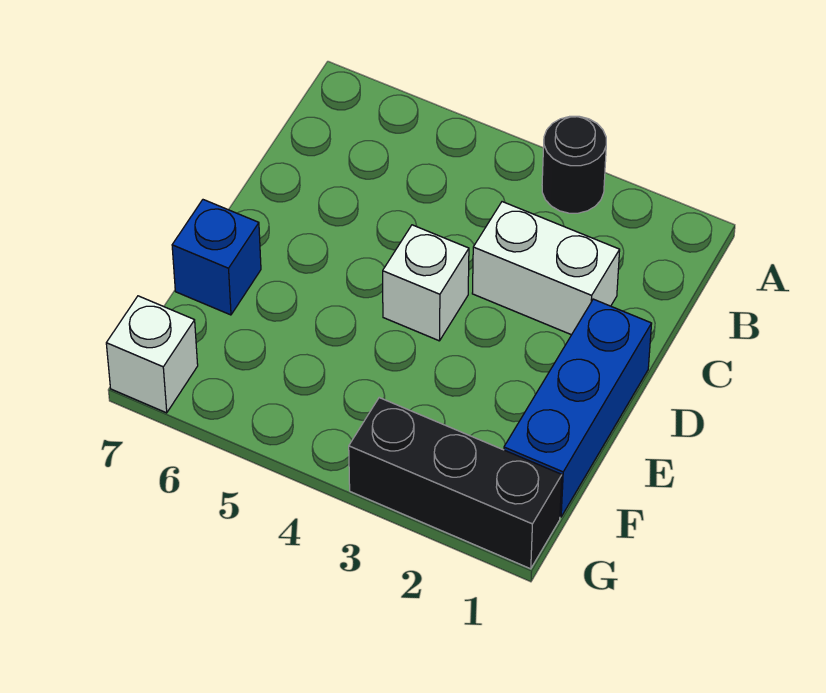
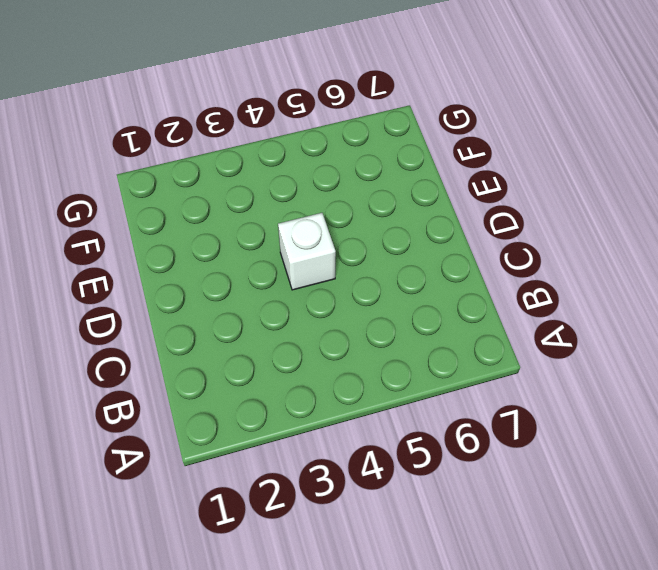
none -> black 1x1 round brick [542,116,606,213]
none -> white 1x2 brick [472,202,620,335]

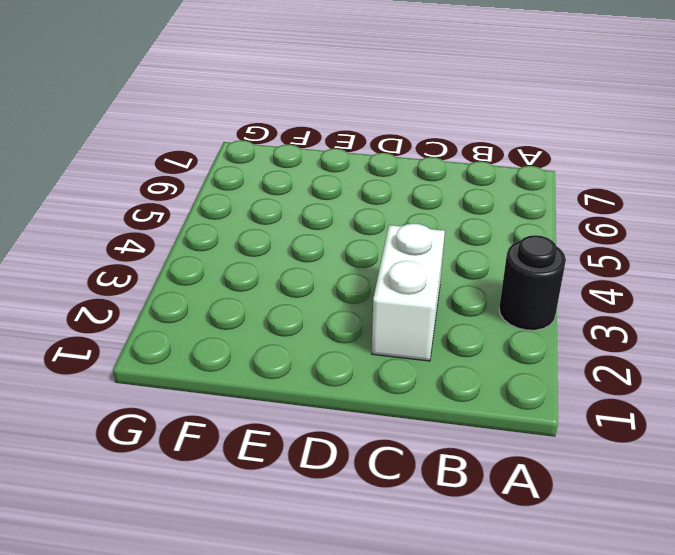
none -> blue 1x3 brick [504,299,652,517]
none -> white 1x1 brick [383,225,469,341]

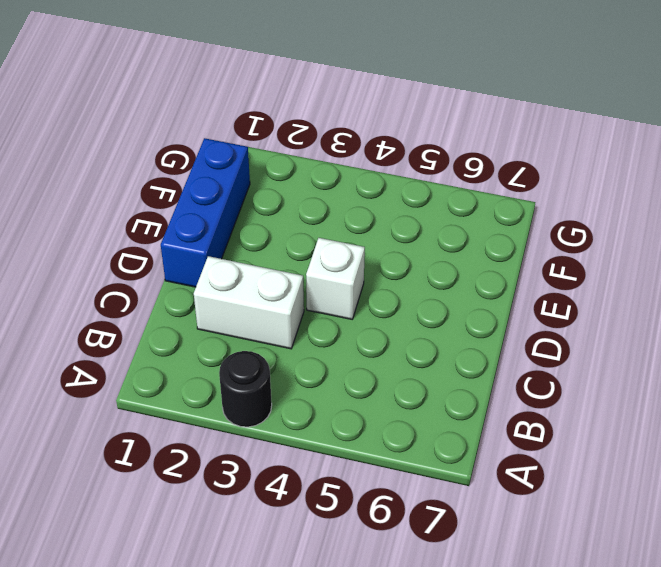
none -> blue 1x1 brick [172,200,261,315]
none -> black 1x3 brick [349,398,562,569]

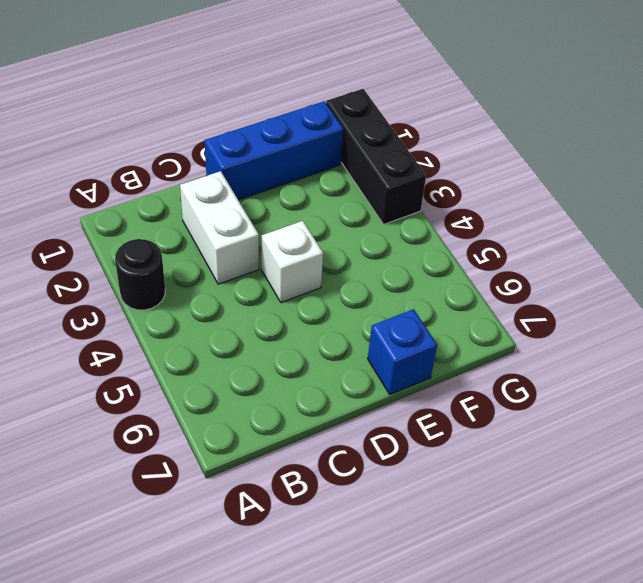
none -> white 1x1 brick [106,296,198,413]

